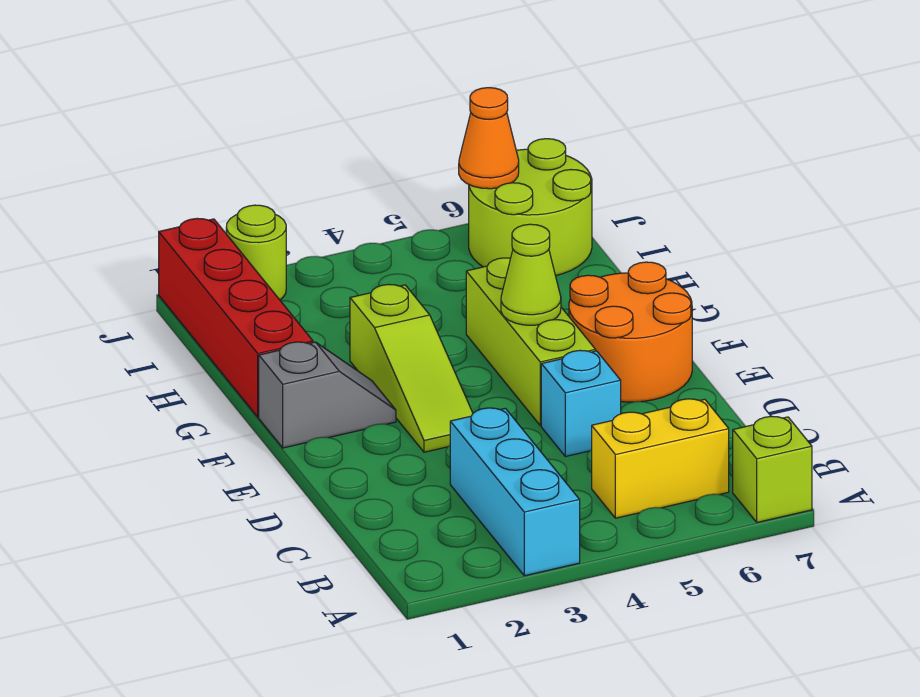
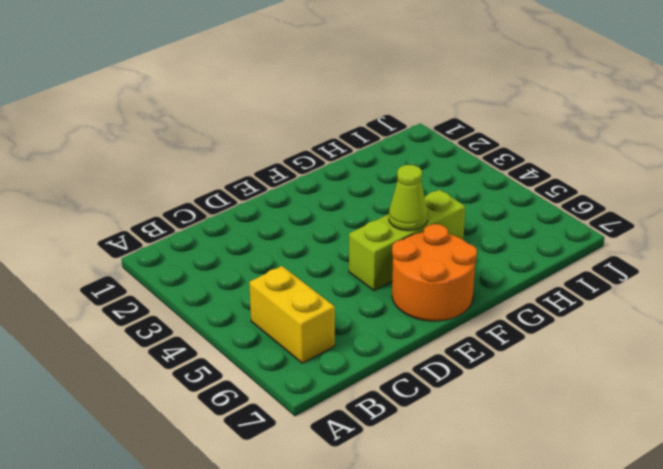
none -> cyan 1x3 brick [450,408,580,576]
none -> lime 1x1 brick [733,416,812,522]
none -> cyan 1x1 brick [541,350,621,456]

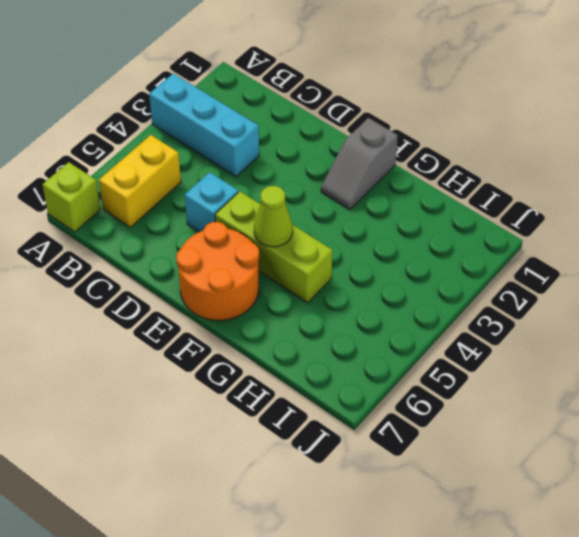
none -> lime 1x3 slope [350,284,473,452]
none -> red 1x4 brick [159,218,313,417]
none -> lime 2x2 round brick [469,139,592,276]

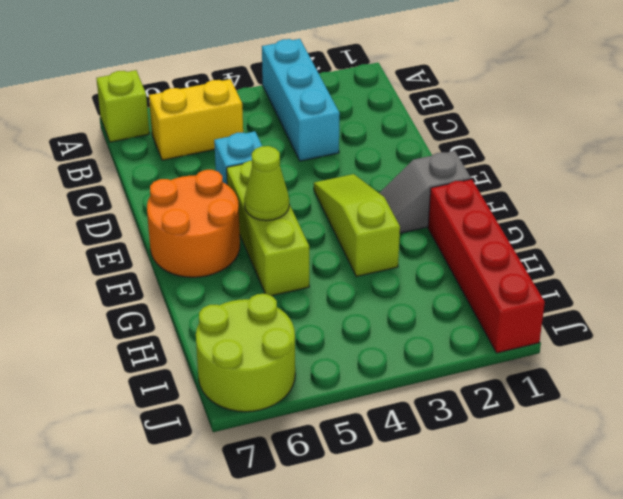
none -> lime 1x1 round brick [226,205,286,300]
none -> orange 1x1 cone [459,88,519,189]

